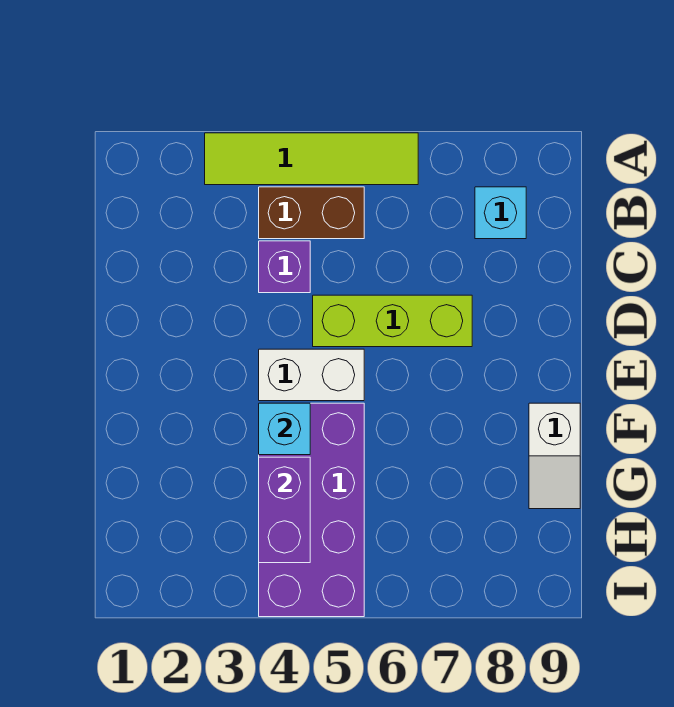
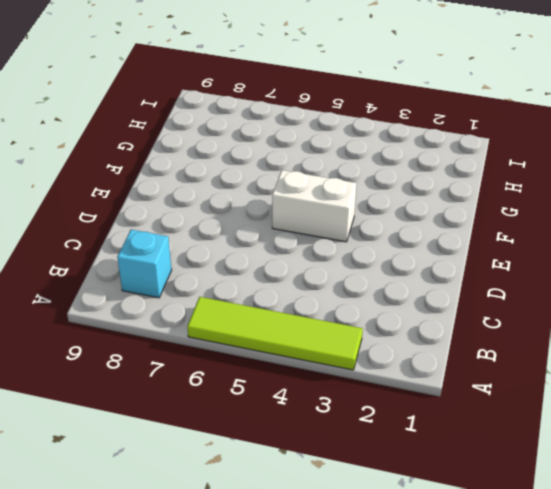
none -> brown 1x2 brick [259,187,364,239]
none -> purple 1x1 brick [259,241,310,293]

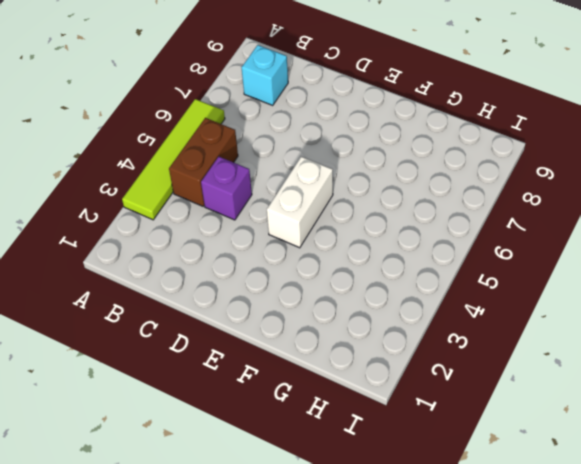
none -> lime 1x3 brick [313,295,472,347]
none -> purple 2x4 brick [259,403,364,617]

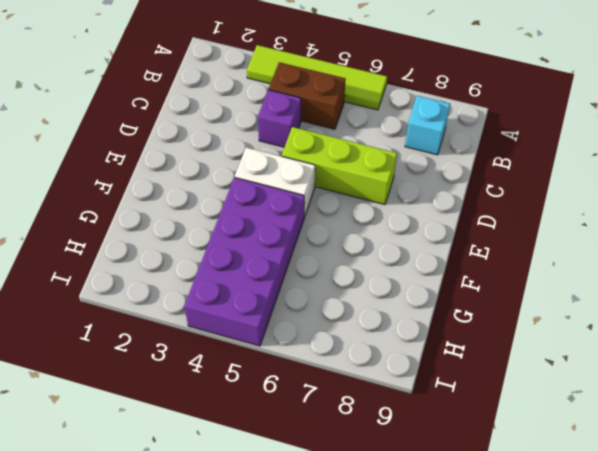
none -> white 1x2 slope [529,403,580,509]
none -> cyan 1x1 brick [259,403,310,455]

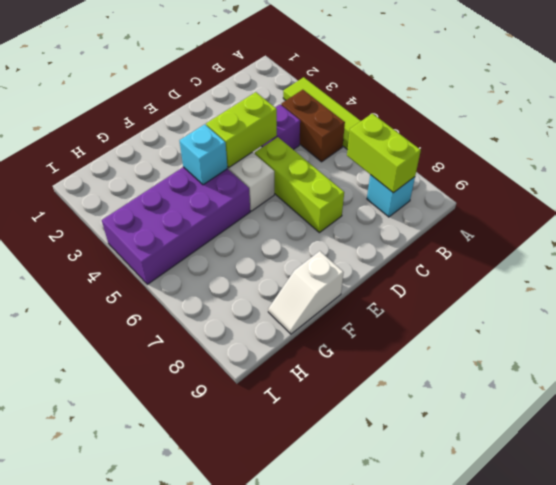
lime 1x2 brick [347,113,421,193] -> none
lime 1x2 brick [206,92,277,168] -> none
none -> purple 1x2 brick [259,457,310,563]

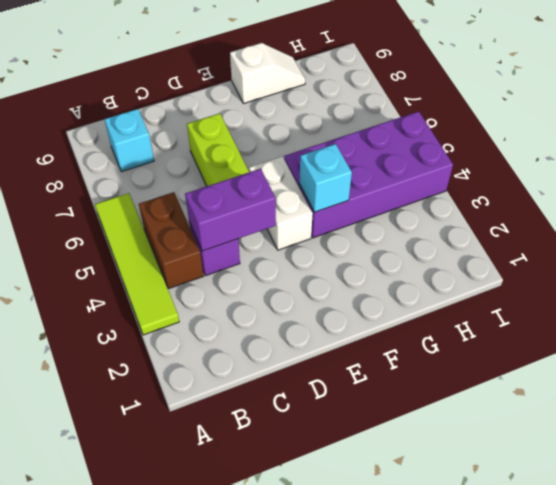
purple 1x2 brick [185,169,276,251] -> purple 1x2 brick moved to [259,457,310,563]

